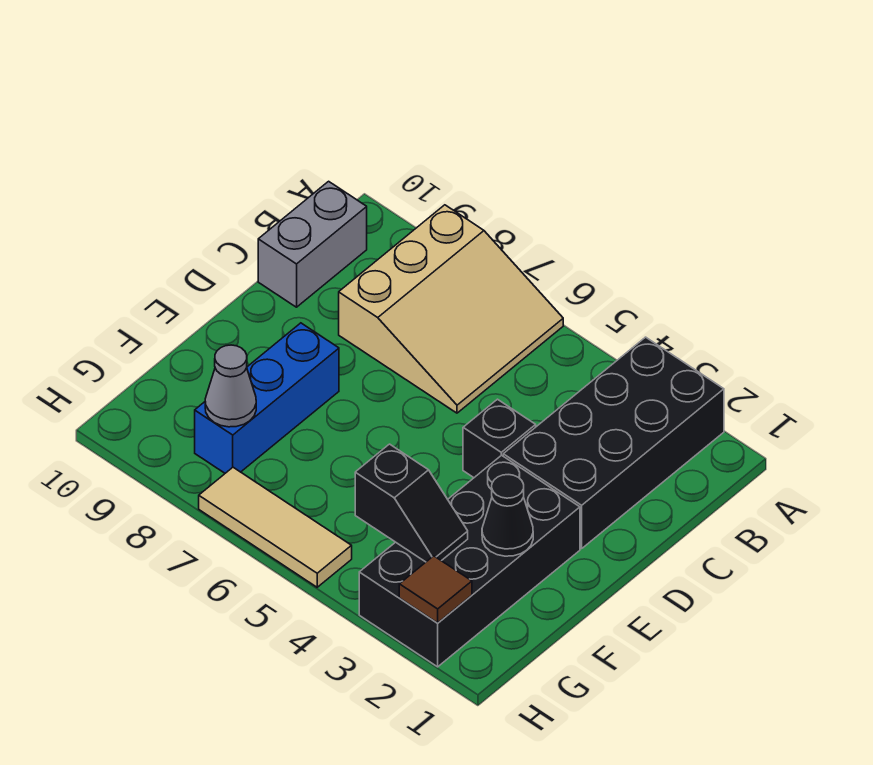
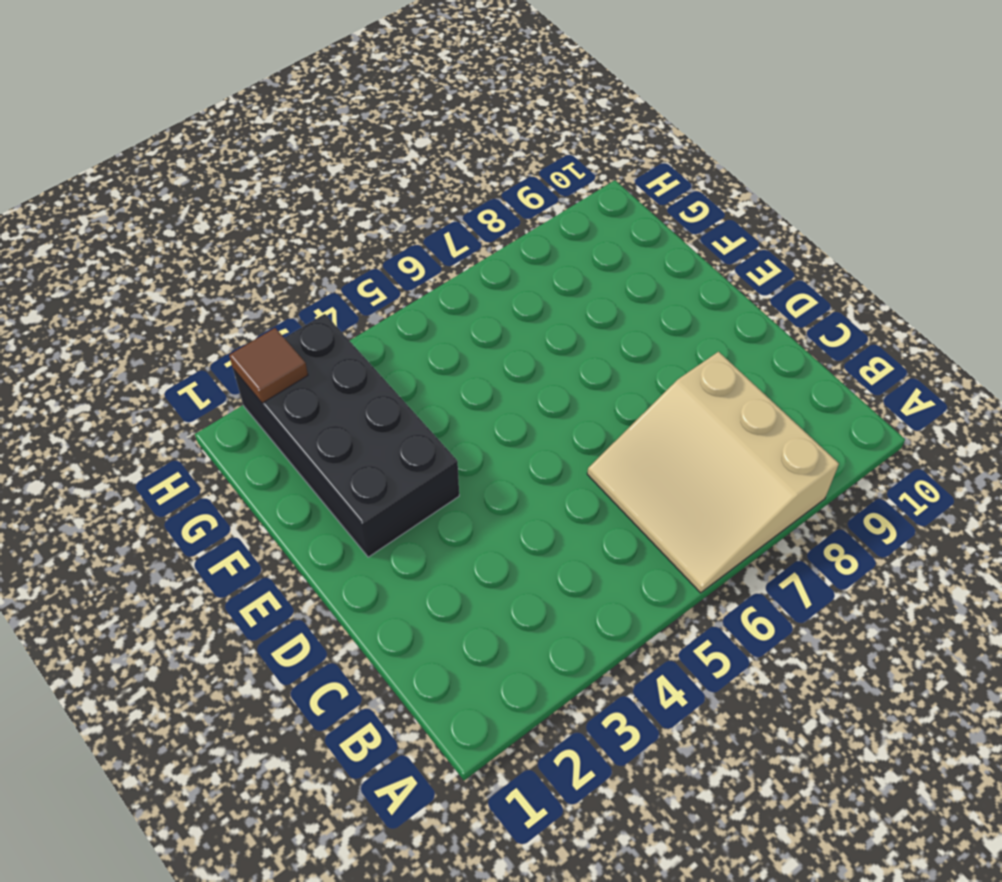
none -> black 2x4 brick [503,337,724,549]
none -> grey 1x2 brick [258,181,367,307]

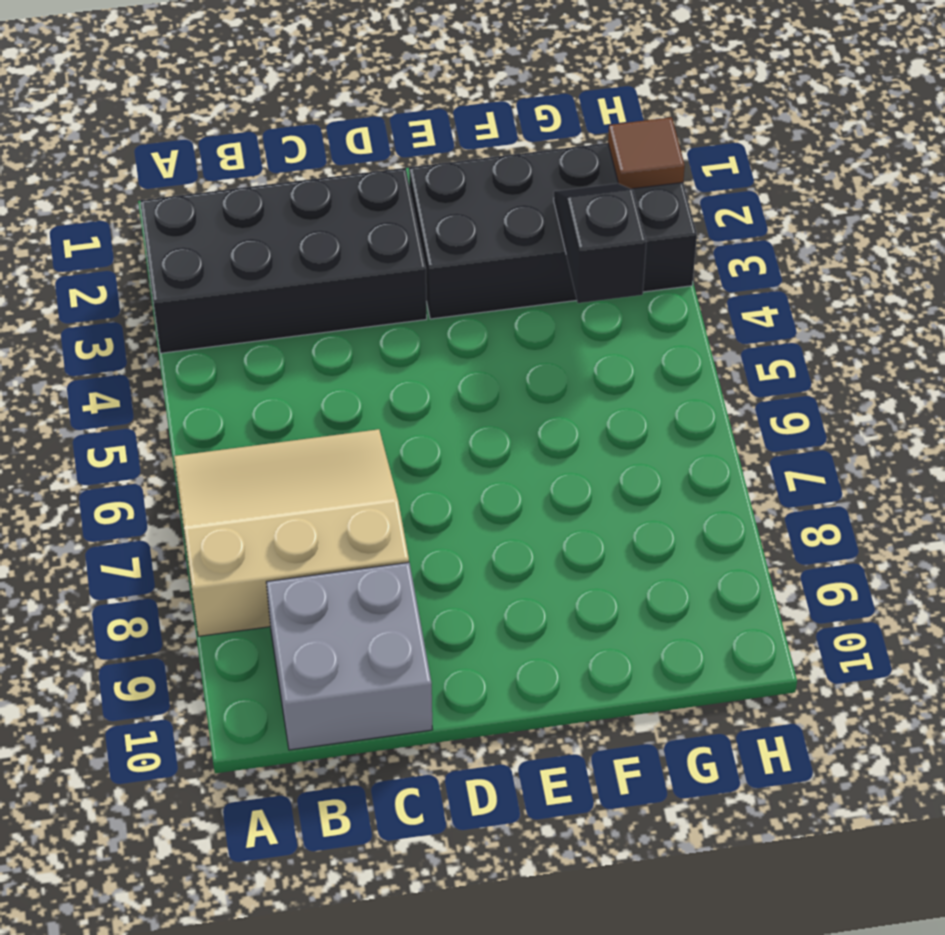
grey 2x2 brick [266,562,433,750] -> grey 1x2 brick [258,181,367,307]
none -> black 1x1 brick [463,399,536,478]
none -> blue 1x3 brick [195,323,339,473]

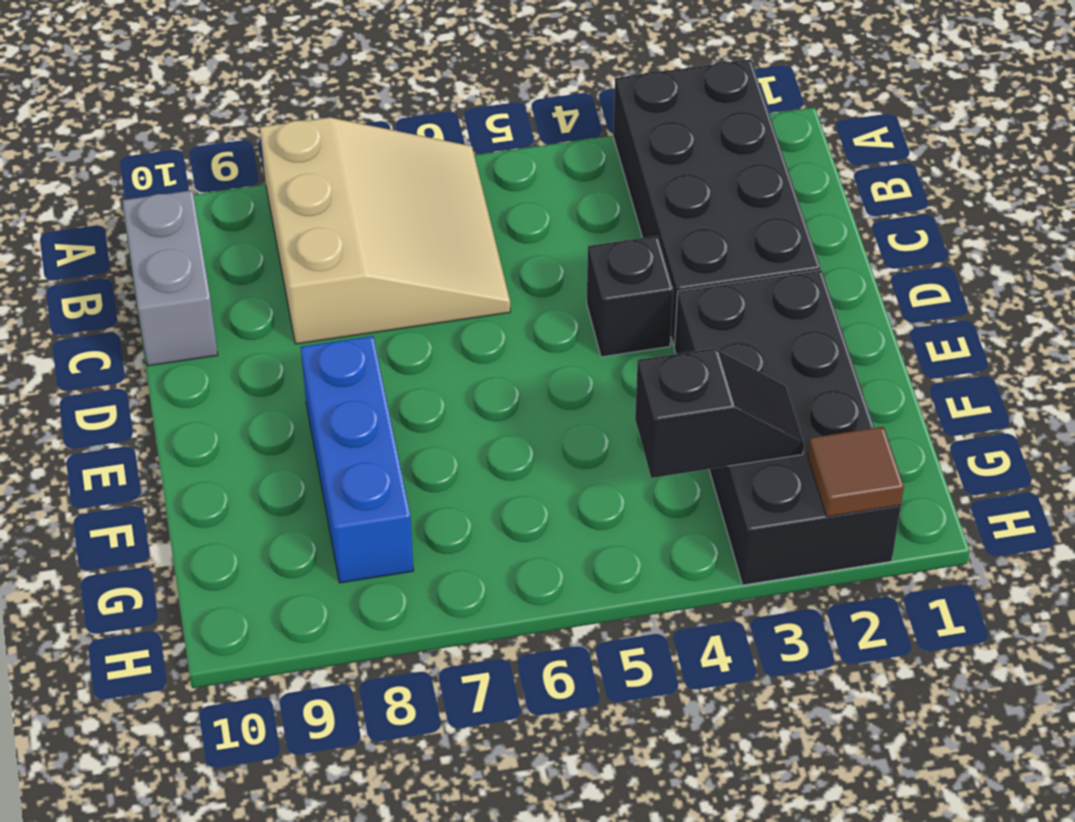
none -> tan 1x3 tile [199,467,352,587]
none -> black 1x1 cone [482,475,533,556]

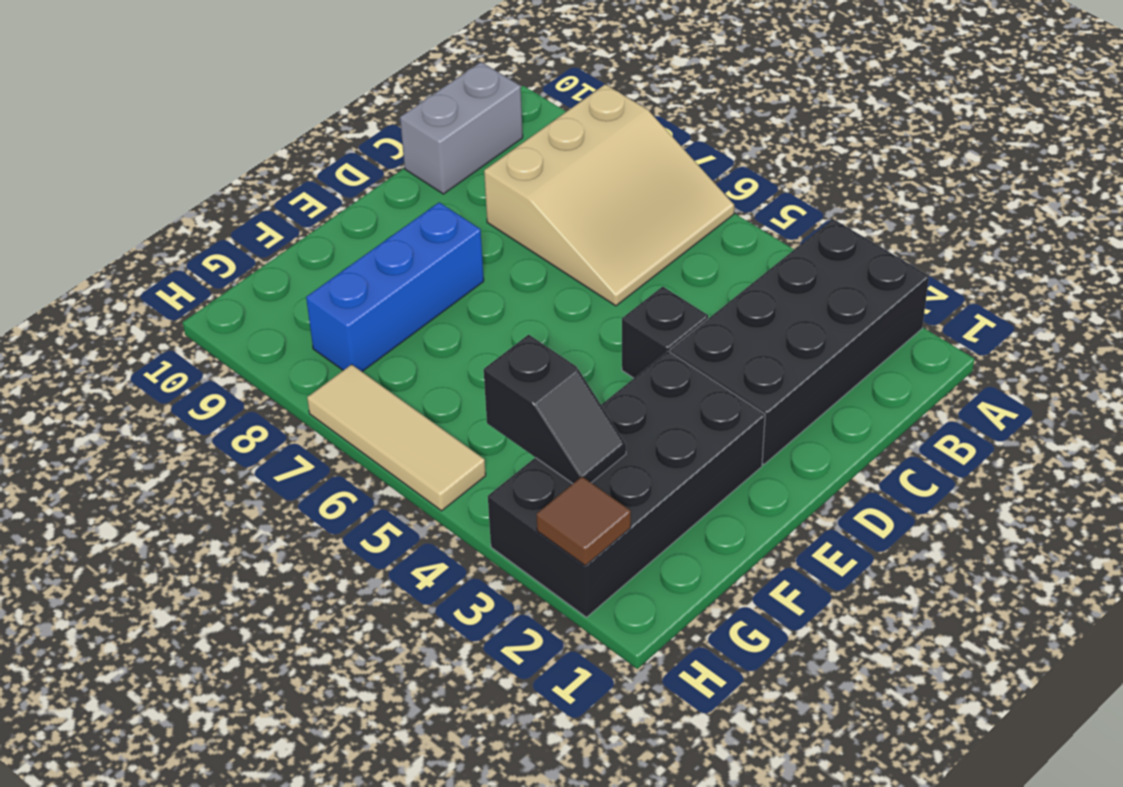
none -> black 1x1 cone [482,475,533,556]
none -> grey 1x1 cone [205,345,256,427]

